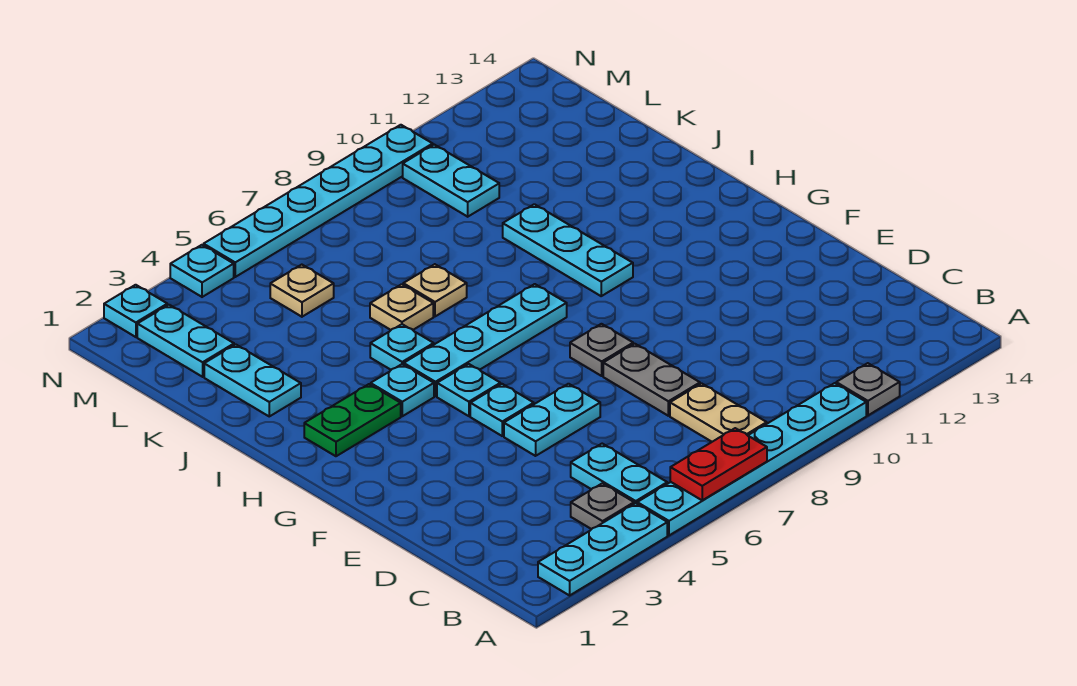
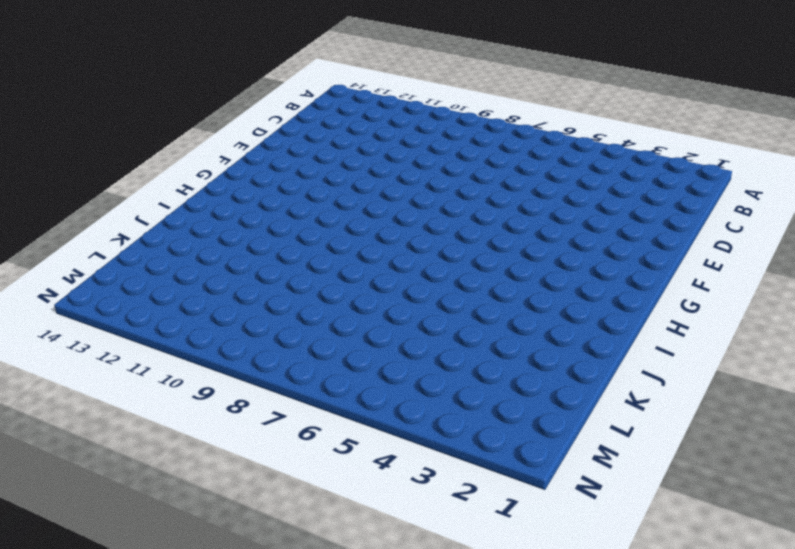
none -> cyan 1x3 plate [538,503,667,595]
none -> cyan 1x6 plate [637,383,866,535]
none -> grey 1x1 plate [836,363,900,415]

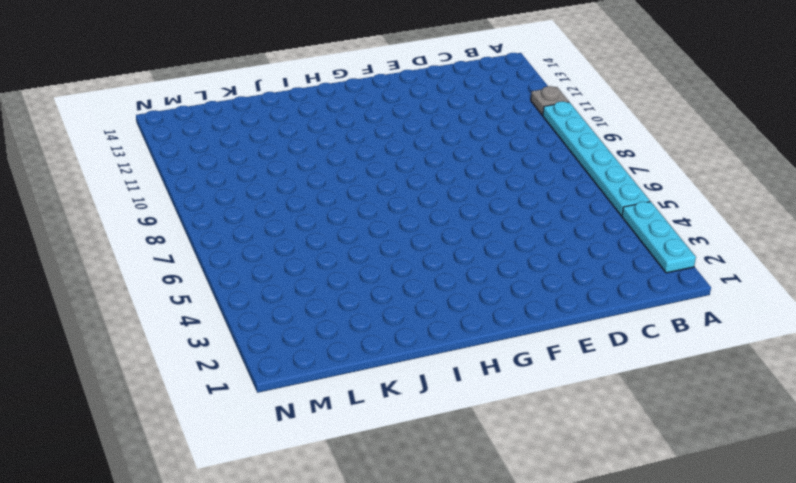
none -> grey 1x1 plate [571,483,634,529]
none -> cyan 1x2 plate [571,444,667,504]
none -> tan 1x2 plate [670,383,767,442]

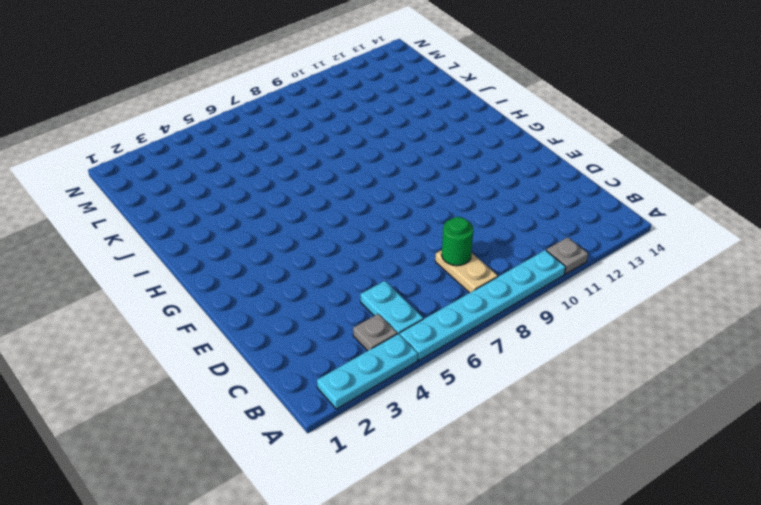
green 1x1 round brick [442,217,473,266] -> none
none -> grey 1x2 plate [603,344,700,416]
none -> cyan 1x2 plate [504,384,600,456]
none -> cyan 1x1 plate [470,384,534,436]

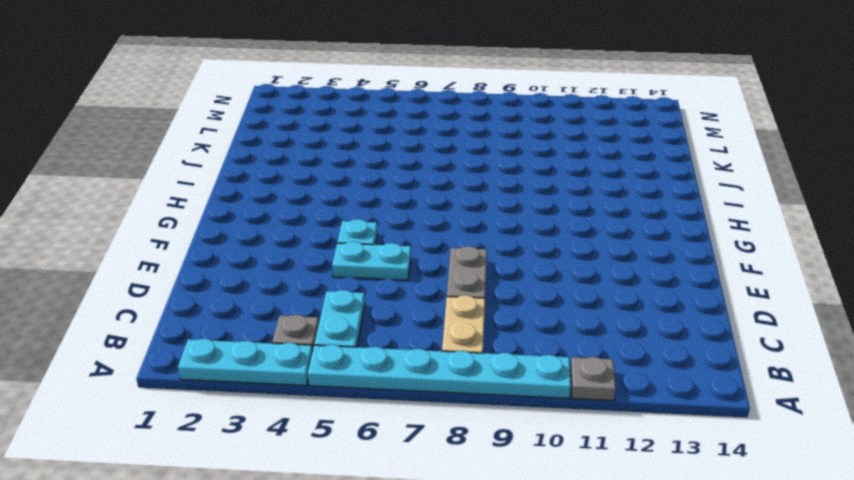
none -> grey 1x1 plate [570,324,633,376]
none -> cyan 1x1 plate [437,364,500,416]
none -> green 1x2 plate [304,384,401,456]

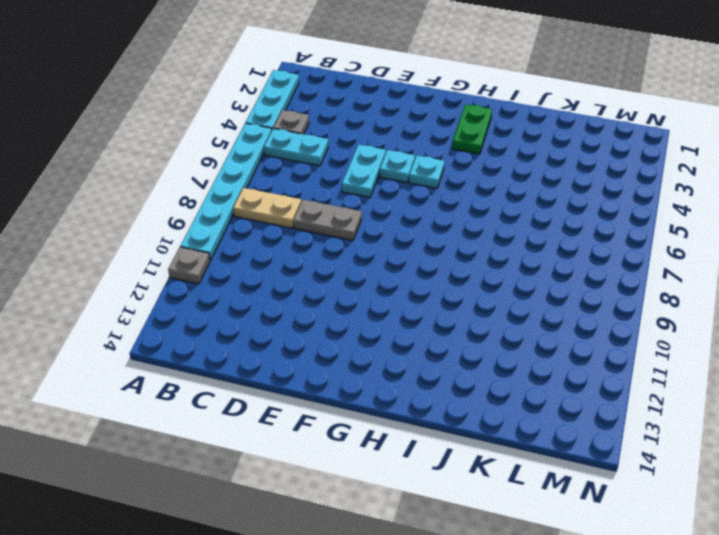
none -> grey 1x1 plate [570,324,633,376]
none -> cyan 1x1 plate [371,364,434,416]
none -> cyan 1x4 plate [404,284,567,396]

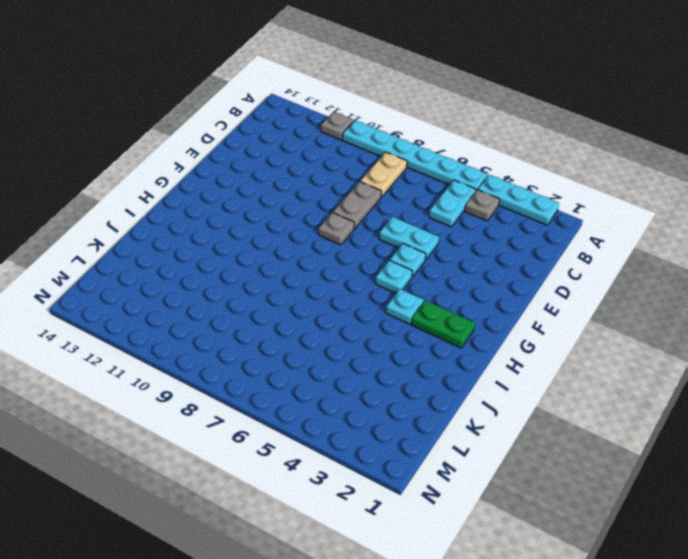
none -> cyan 1x4 plate [404,284,567,396]
none -> cyan 1x3 plate [503,204,633,296]
none -> cyan 1x1 plate [370,324,434,370]

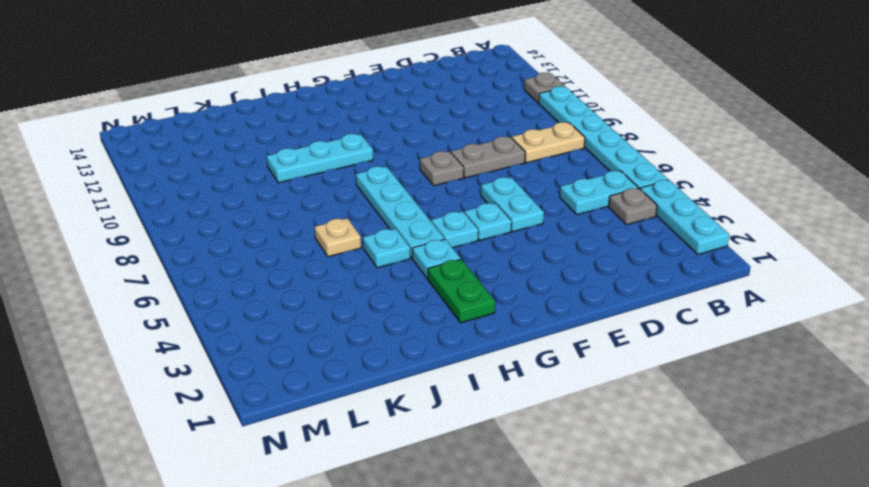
none -> cyan 1x2 plate [204,344,301,416]
none -> tan 1x1 plate [403,264,467,316]
none -> cyan 1x2 plate [137,305,234,377]

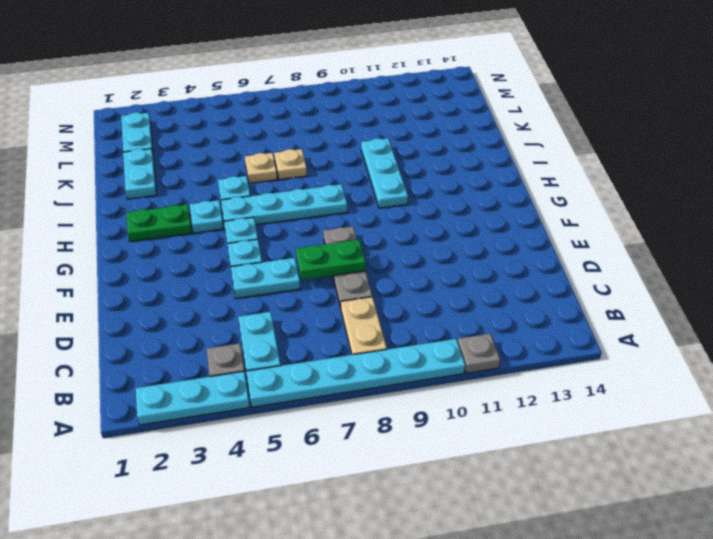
green 1x2 plate [296,240,366,280] -> none
none -> tan 1x1 plate [270,265,334,317]
none -> cyan 1x2 plate [403,145,499,217]
none -> cyan 1x1 plate [104,285,167,337]

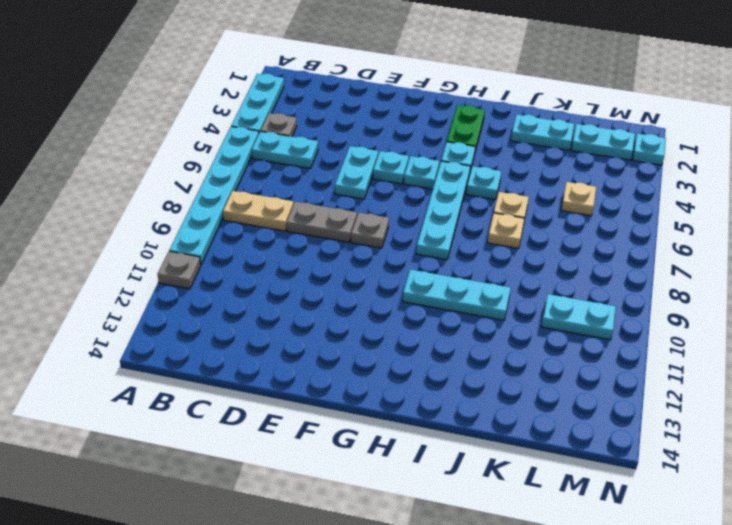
none -> cyan 1x1 plate [170,245,234,297]
none -> cyan 1x6 plate [204,125,433,277]
none -> red 1x2 plate [670,428,767,500]

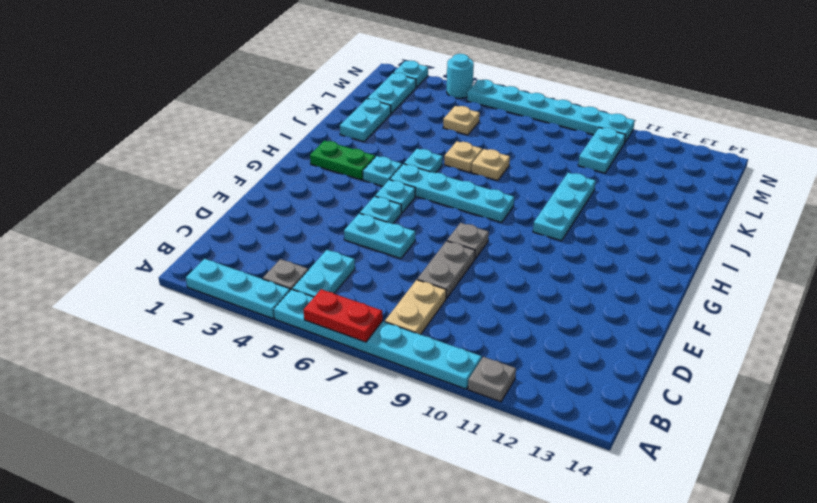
cyan 1x1 round brick [447,54,474,98] -> cyan 1x1 plate [170,245,234,297]

